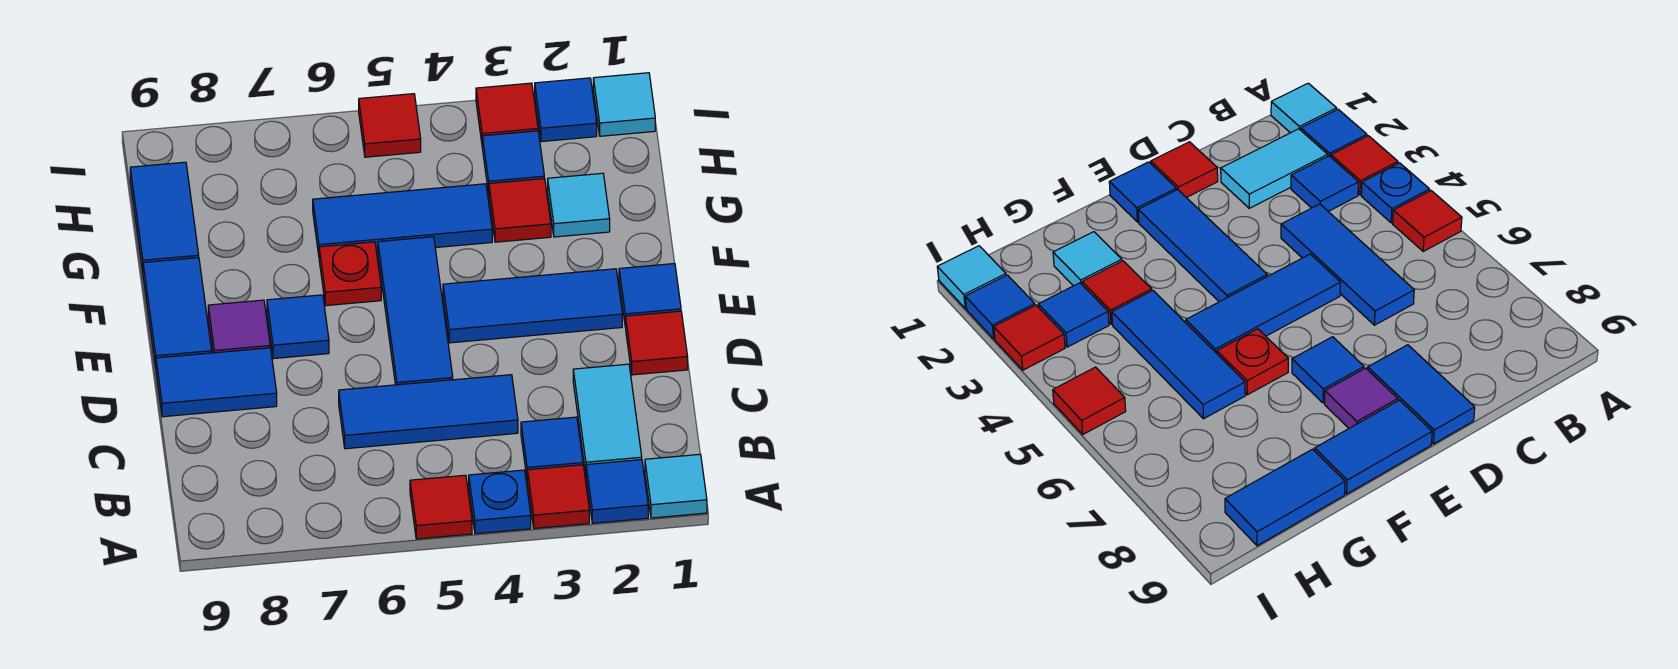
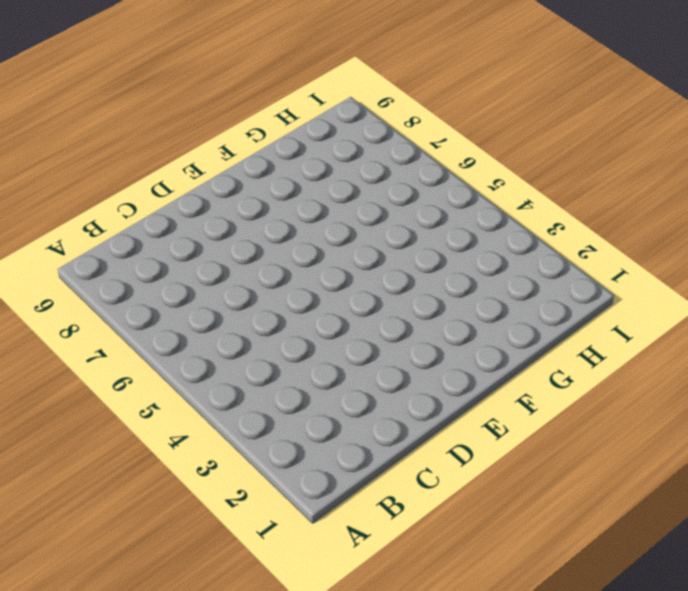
none -> cyan 1x1 tile [645,454,707,518]
none -> blue 1x1 tile [586,460,648,523]
none -> red 1x1 tile [527,465,589,528]

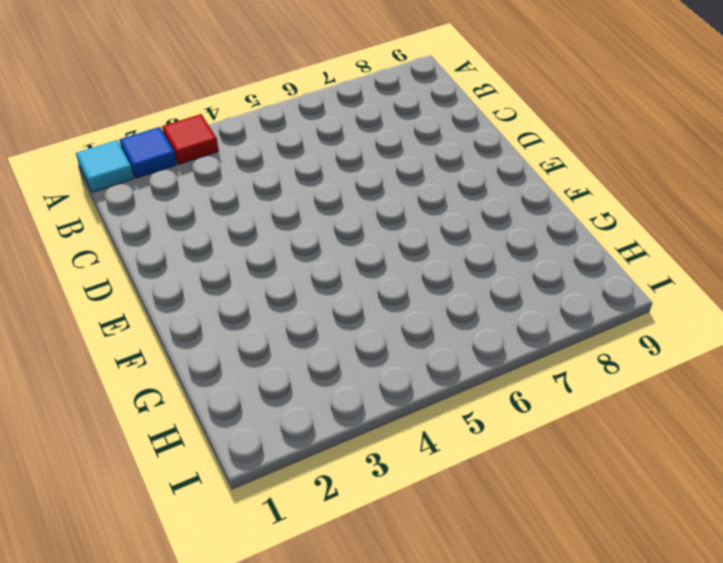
none -> blue 1x1 plate [469,470,531,534]
none -> red 1x1 tile [410,475,472,539]
none -> cyan 1x2 tile [573,364,642,473]

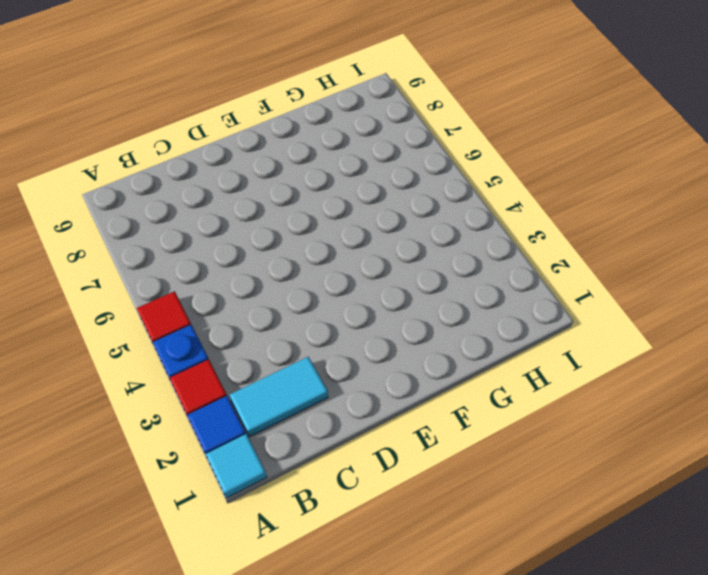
none -> blue 1x1 tile [521,417,583,476]
none -> blue 1x3 tile [339,375,518,449]
none -> red 1x1 tile [626,311,688,375]

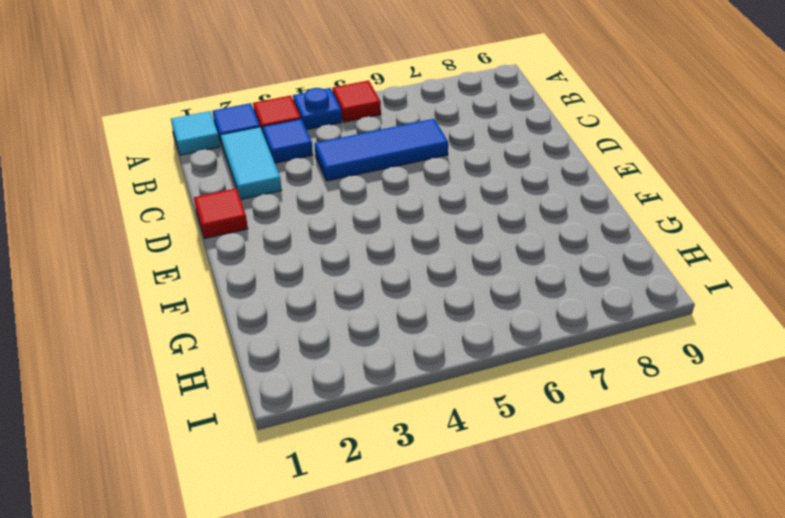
none -> blue 1x3 tile [378,237,453,385]
none -> blue 1x2 tile [156,348,277,417]
none -> blue 1x1 tile [619,264,681,327]

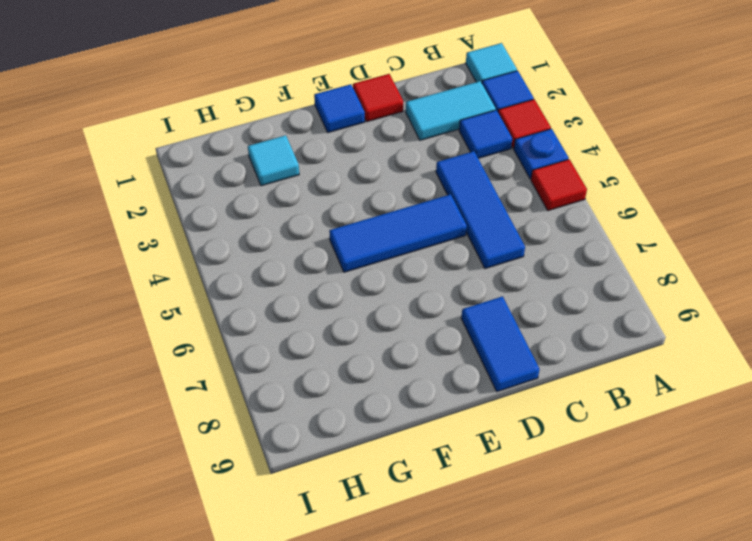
none -> blue 1x3 tile [443,269,622,343]
none -> blue 1x1 tile [267,295,329,359]
none -> purple 1x1 tile [208,300,270,353]

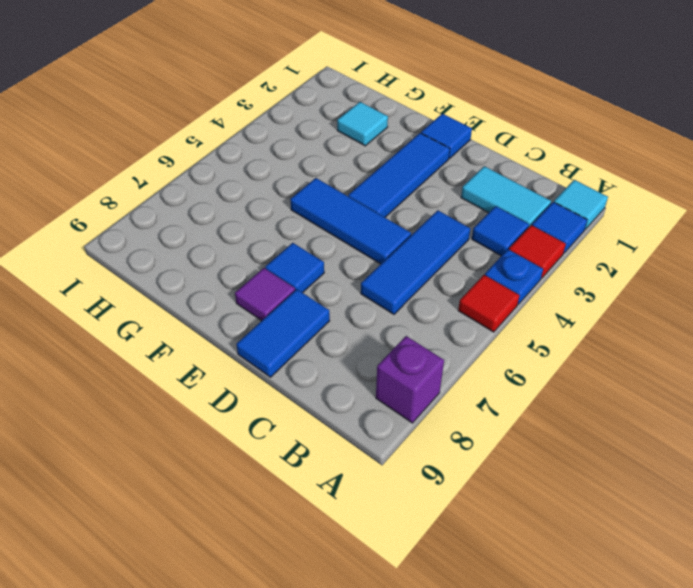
purple 1x1 brick [376,336,444,423] -> none
none -> red 1x1 tile [626,311,688,375]
none -> blue 1x2 tile [143,258,212,367]
none -> red 1x1 plate [319,242,381,306]

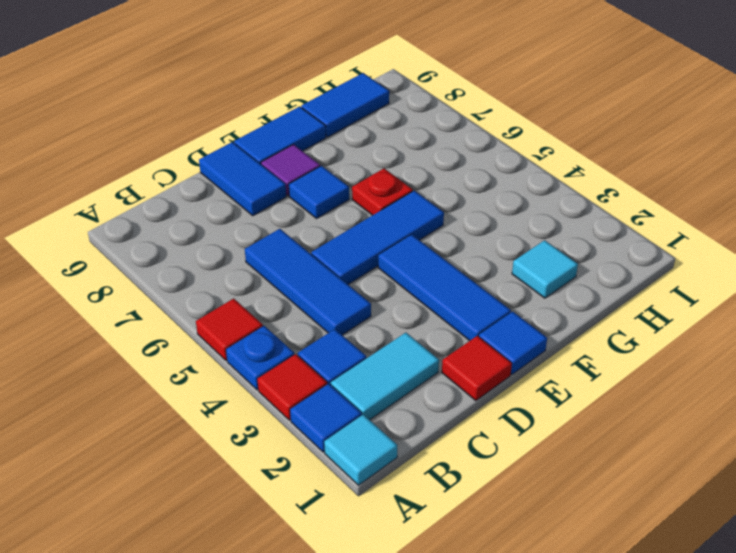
none -> red 1x1 tile [489,179,551,242]
none -> blue 1x3 tile [313,184,492,255]
none -> blue 1x1 tile [482,131,544,193]

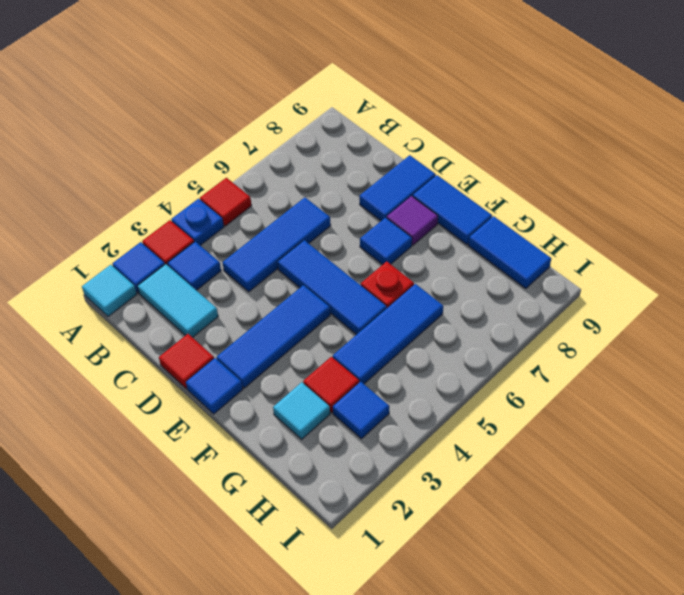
none -> cyan 1x1 tile [593,73,655,136]
none -> blue 1x1 tile [535,78,597,142]
none -> red 1x1 tile [476,83,538,142]

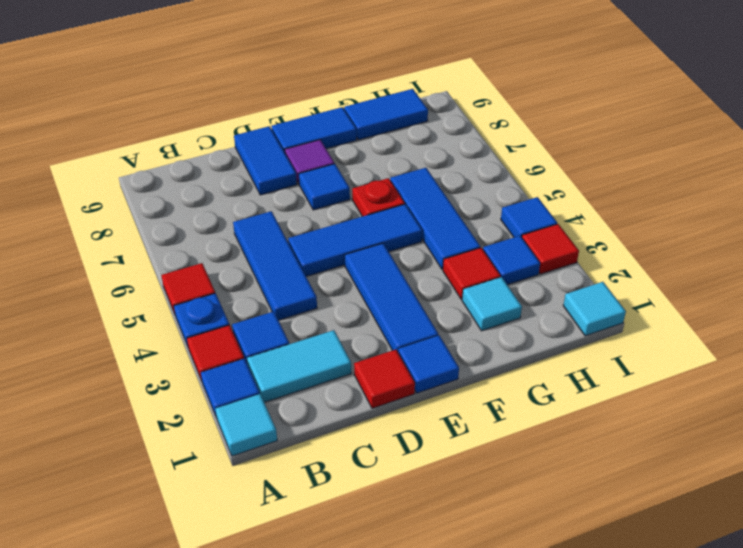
blue 1x1 tile [501,197,557,237] -> blue 1x1 tile moved to [535,78,597,142]
none -> red 1x1 tile [359,94,421,157]

